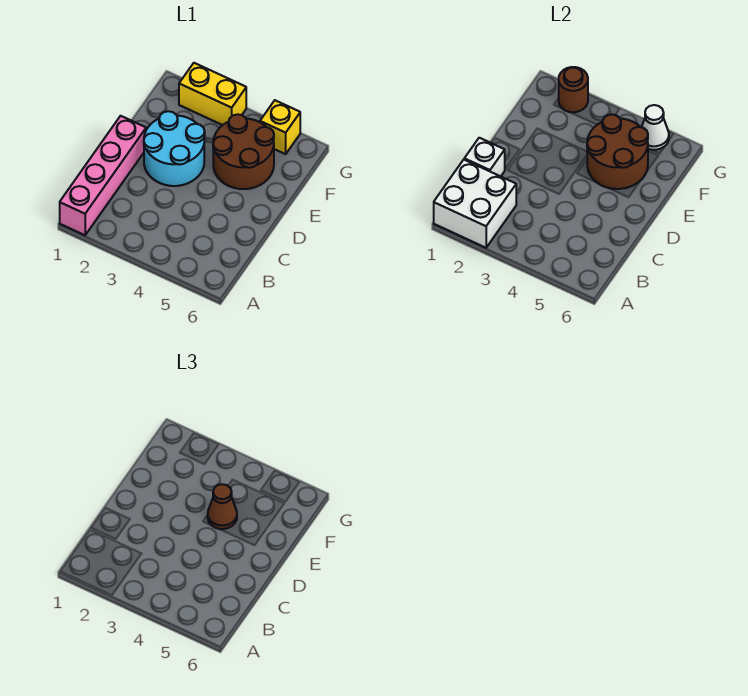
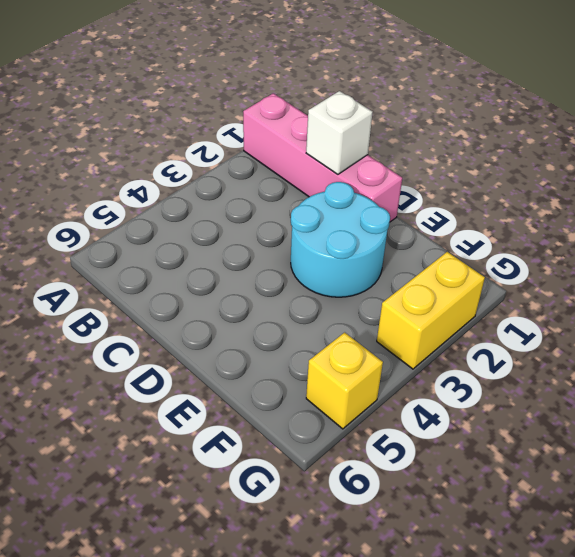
none -> brown 2x2 round brick [213,114,274,189]
none -> white 2x2 brick [434,160,516,248]

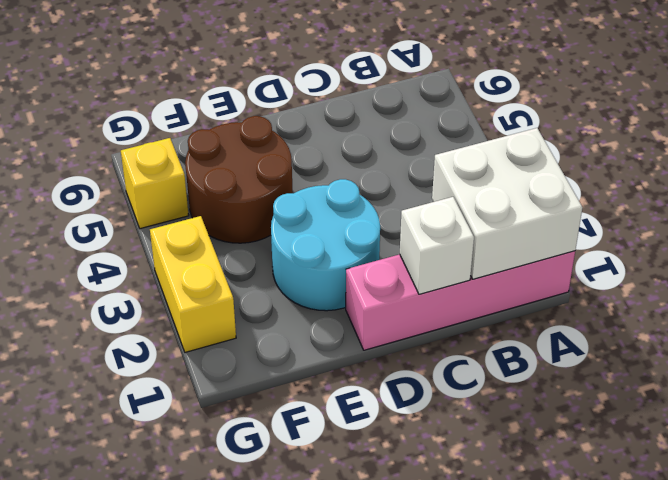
none -> brown 2x2 round brick [587,114,648,189]
none -> brown 1x1 round brick [559,67,588,112]

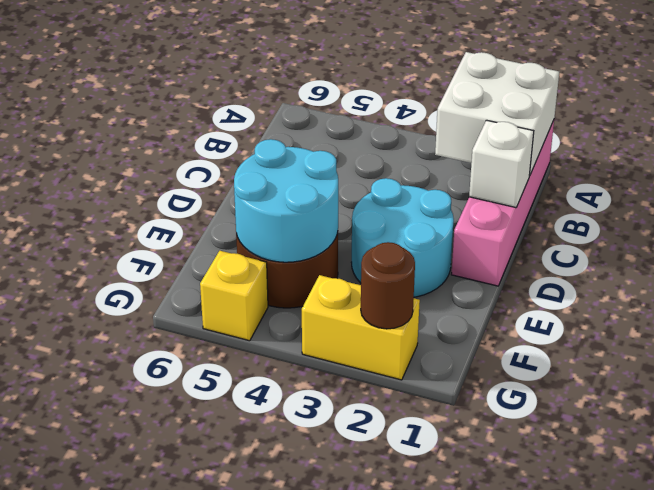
cyan 2x2 round brick [234,139,338,262] -> brown 2x2 round brick [587,114,648,189]
none -> white 1x1 cone [642,105,669,150]
none -> brown 1x1 cone [208,484,237,529]

